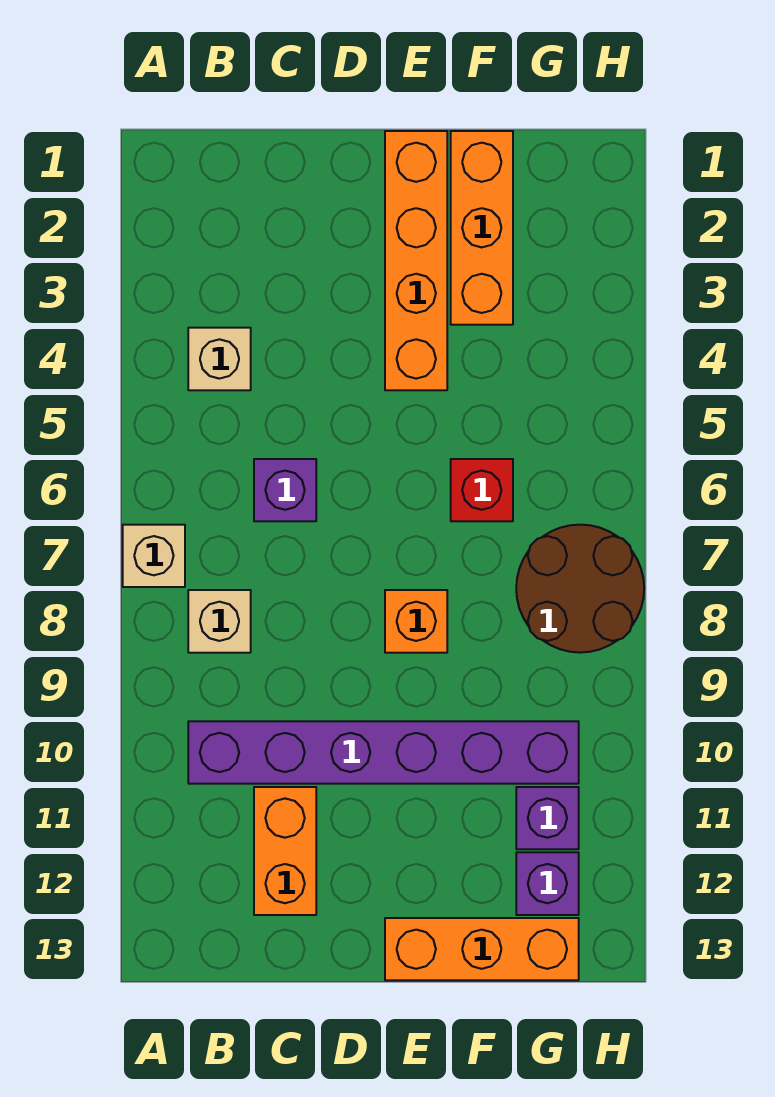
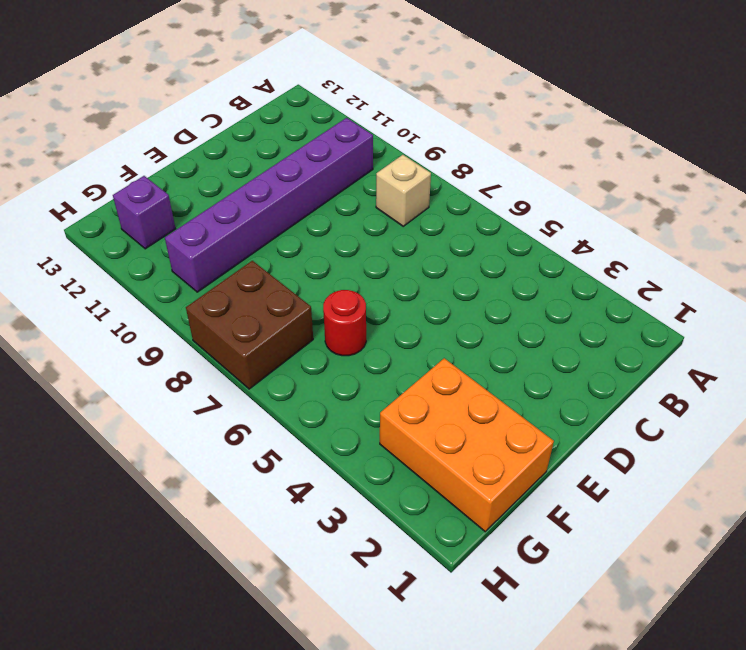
orange 2x3 brick [380,358,554,532] -> orange 1x3 brick [451,131,513,325]
red 1x1 round brick [323,290,366,356] -> red 1x1 brick [451,459,513,521]
brown 2x2 brick [186,261,313,389] -> brown 2x2 round brick [516,525,644,653]
none -> tan 1x1 brick [123,525,185,587]
none -> tan 1x1 brick [188,328,251,390]
none -> purple 1x1 brick [254,459,316,521]

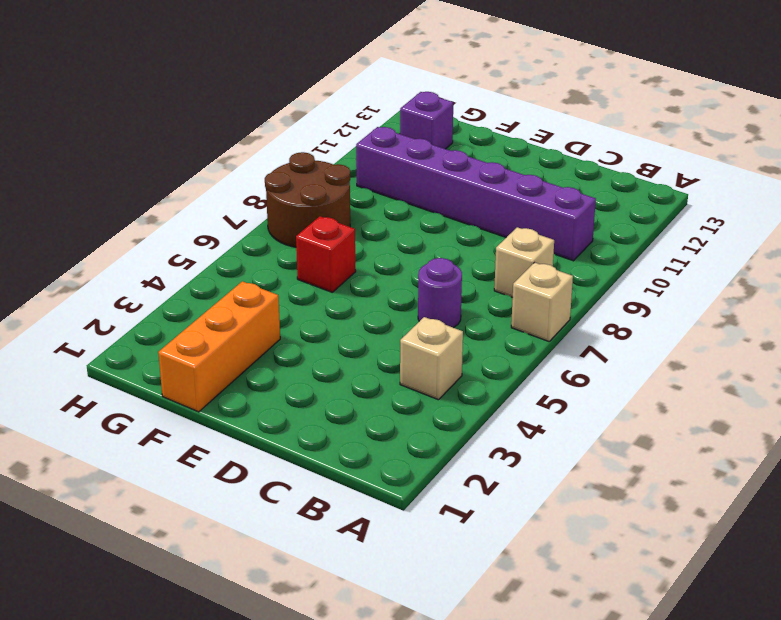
purple 1x1 round brick [418,258,462,328] -> purple 1x1 brick [254,459,316,521]
none -> orange 1x2 brick [254,787,316,915]
none -> orange 1x4 brick [385,131,447,390]
none -> orange 1x1 brick [385,590,447,653]

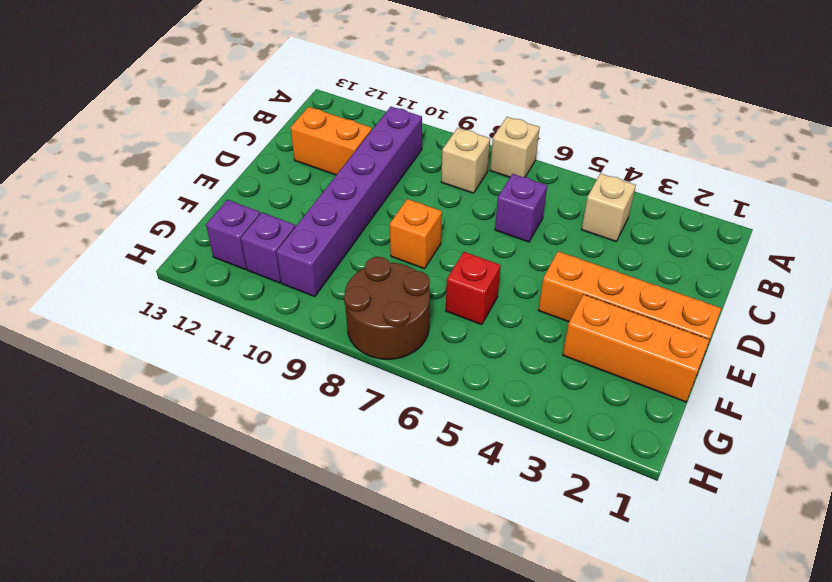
none -> orange 1x3 brick [385,918,579,980]

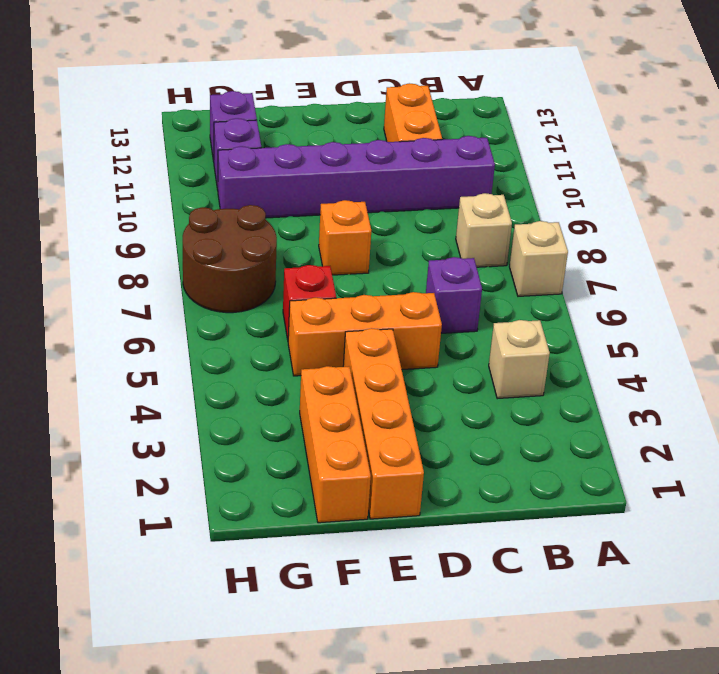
orange 1x3 brick [288,292,442,376] -> orange 1x3 brick moved to [385,918,579,980]

